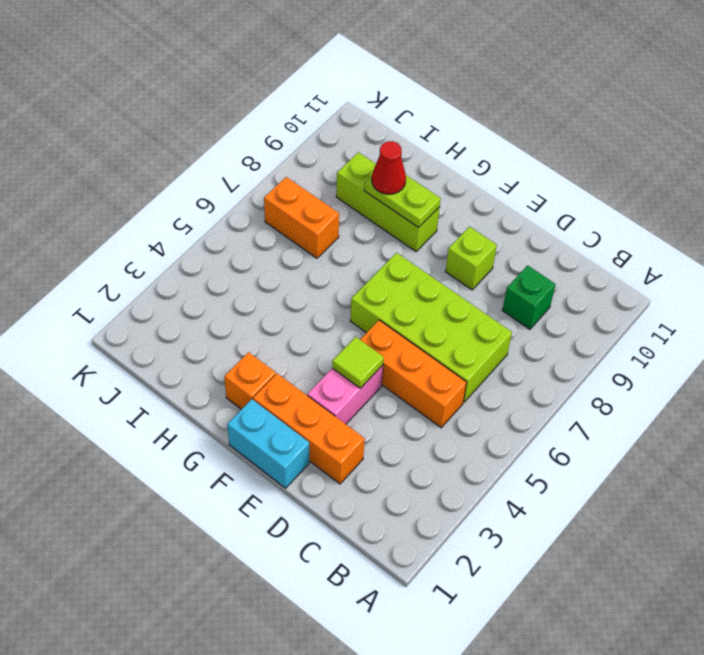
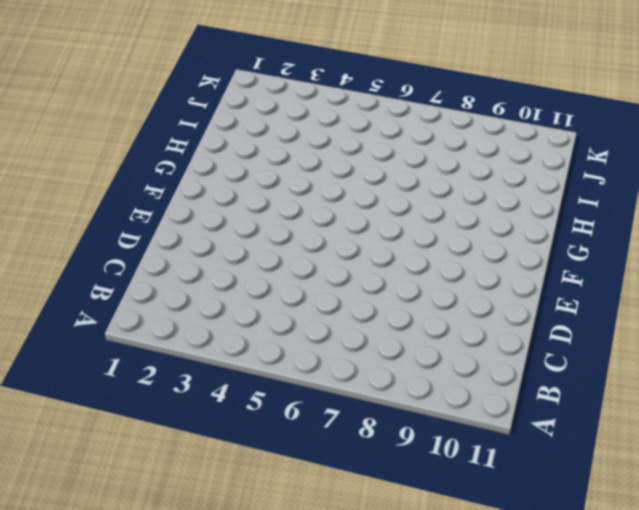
none -> orange 1x3 brick [360,320,467,428]
none -> lime 2x4 brick [350,253,512,402]
none -> green 1x1 brick [502,265,556,329]

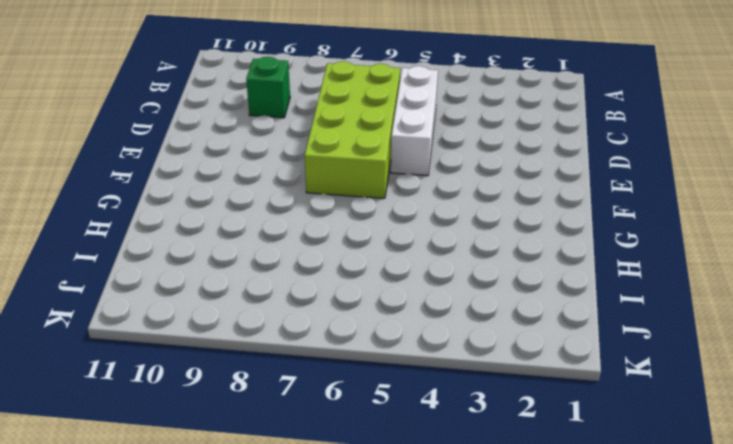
white 1x3 brick [391,66,438,176] -> orange 1x3 brick [360,320,467,428]
none -> orange 1x3 brick [253,374,365,484]
none -> cyan 1x2 brick [227,399,309,488]
none -> pink 1x2 brick [308,365,383,424]

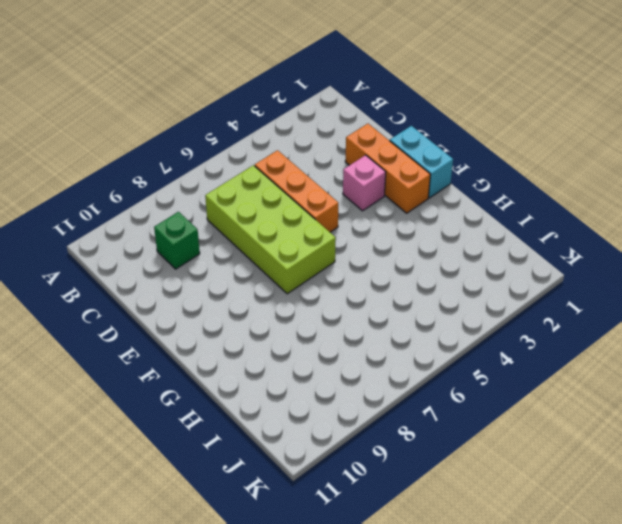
pink 1x1 brick [343,155,386,211] -> pink 1x2 brick [308,365,383,424]
none -> lime 1x1 brick [445,227,497,290]
none -> orange 1x1 brick [224,352,276,409]
none -> lime 1x3 brick [336,152,440,251]

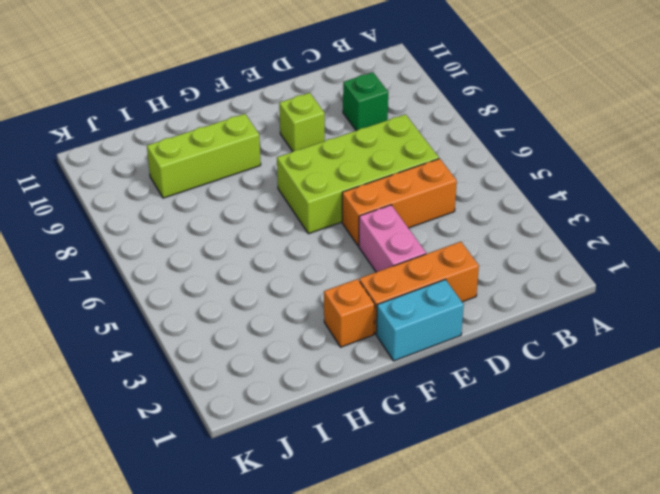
none -> orange 1x2 brick [264,177,339,258]
none -> lime 1x1 tile [332,337,384,388]
none -> lime 1x2 plate [364,175,441,227]

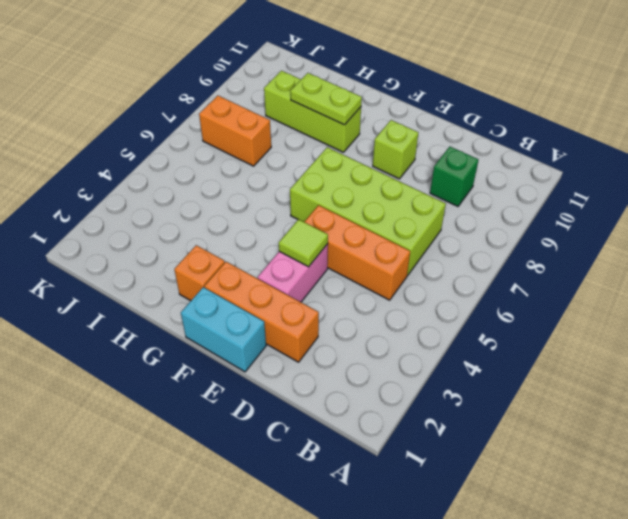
none -> red 1x1 cone [372,141,406,194]

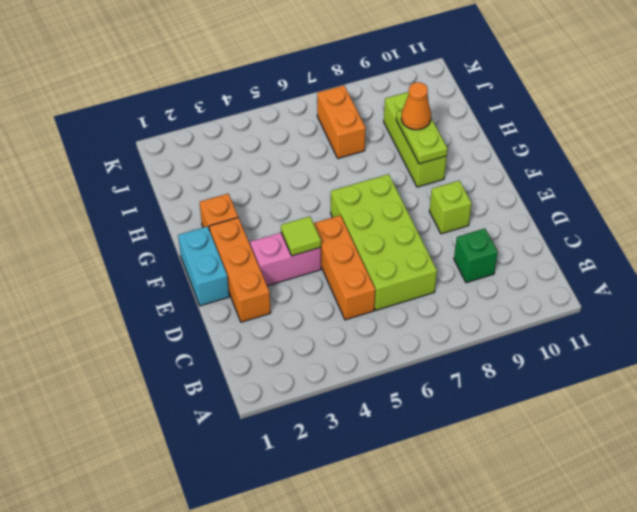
orange 1x1 cone [401,82,431,130] -> red 1x1 cone [372,141,406,194]

